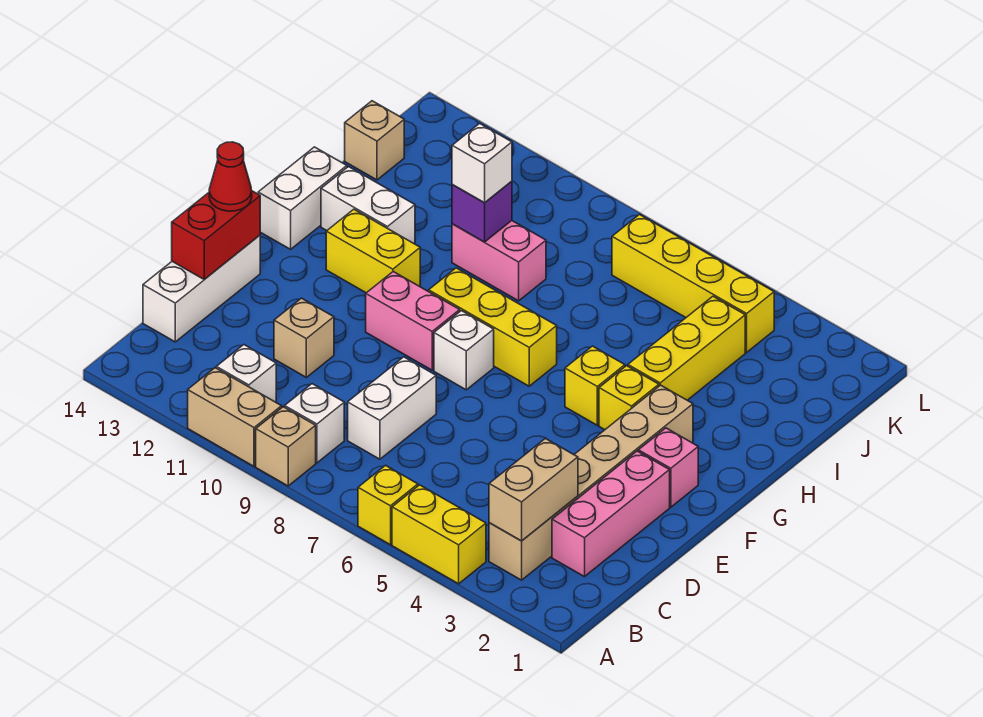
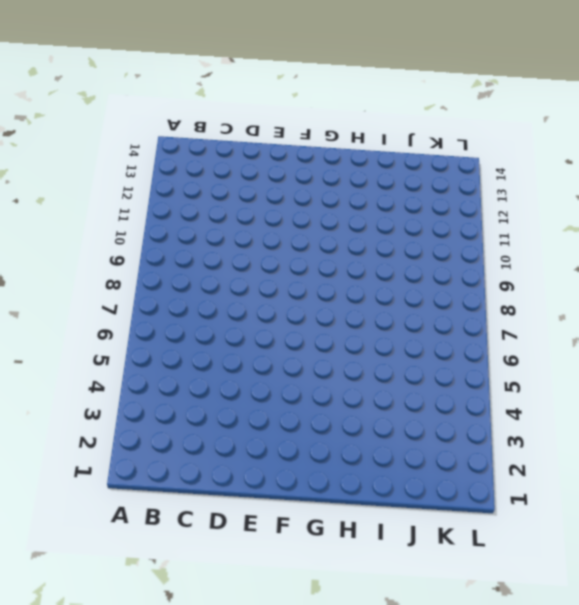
none -> yellow 1x2 brick [392,485,486,584]
none -> yellow 1x1 brick [358,465,418,545]
none -> tan 1x1 brick [256,407,316,486]

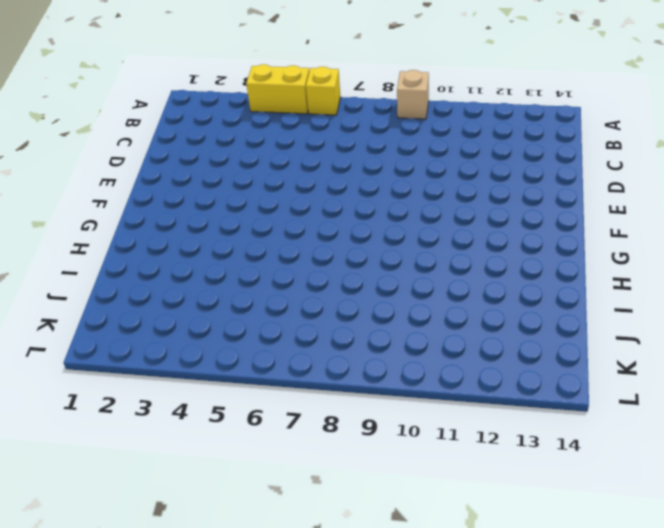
none -> tan 1x2 brick [188,368,282,466]
none -> tan 1x6 brick [489,385,693,580]
none -> white 1x1 brick [285,384,344,463]

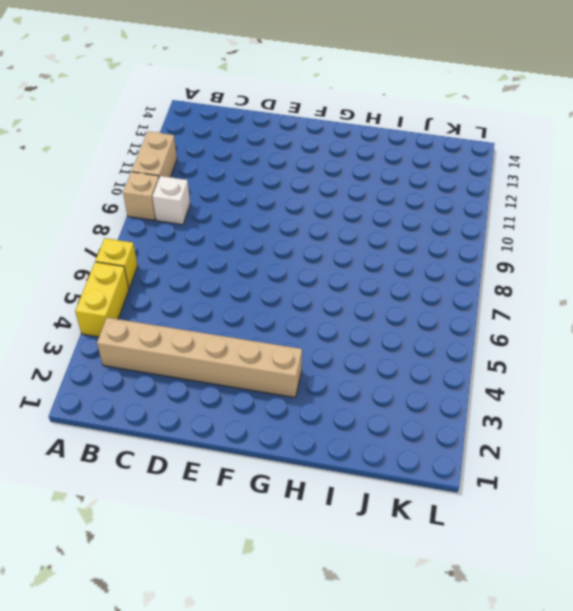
none -> white 1x1 brick [216,345,276,402]
none -> pink 1x3 brick [552,451,670,577]
none -> white 1x2 brick [348,357,436,459]

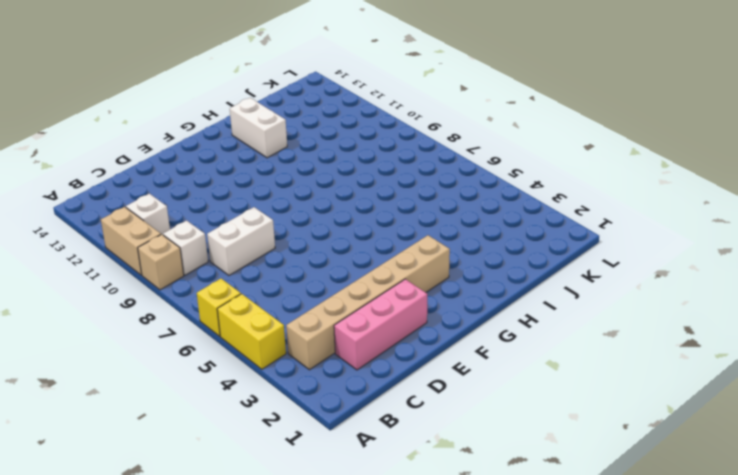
none -> white 1x3 brick [143,235,260,342]
none -> tan 1x1 brick [274,298,334,377]
none -> pink 1x1 brick [638,428,698,507]

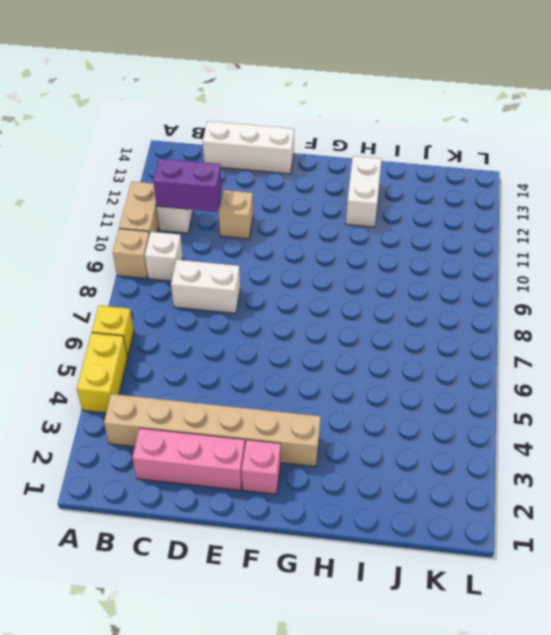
purple 1x2 brick [153,158,222,212] -> none
none -> white 1x1 brick [434,311,494,390]
none -> pink 1x2 brick [366,272,460,370]
none -> yellow 1x1 brick [599,366,659,430]

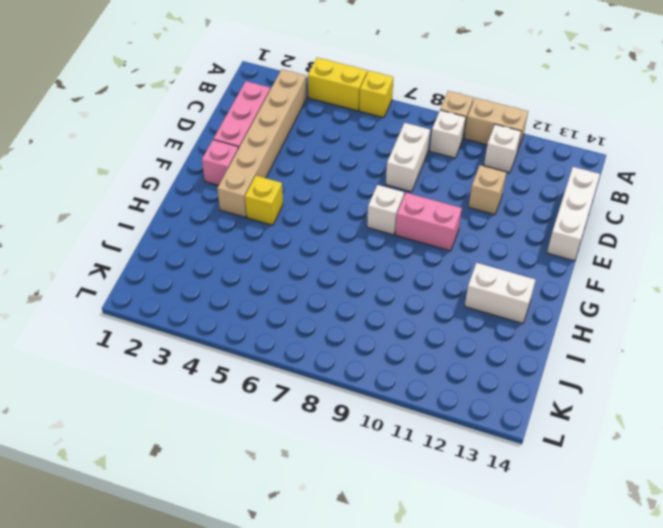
none -> yellow 1x1 brick [565,346,625,425]
none -> yellow 1x3 brick [429,268,557,386]
none -> yellow 1x2 brick [326,209,420,293]

